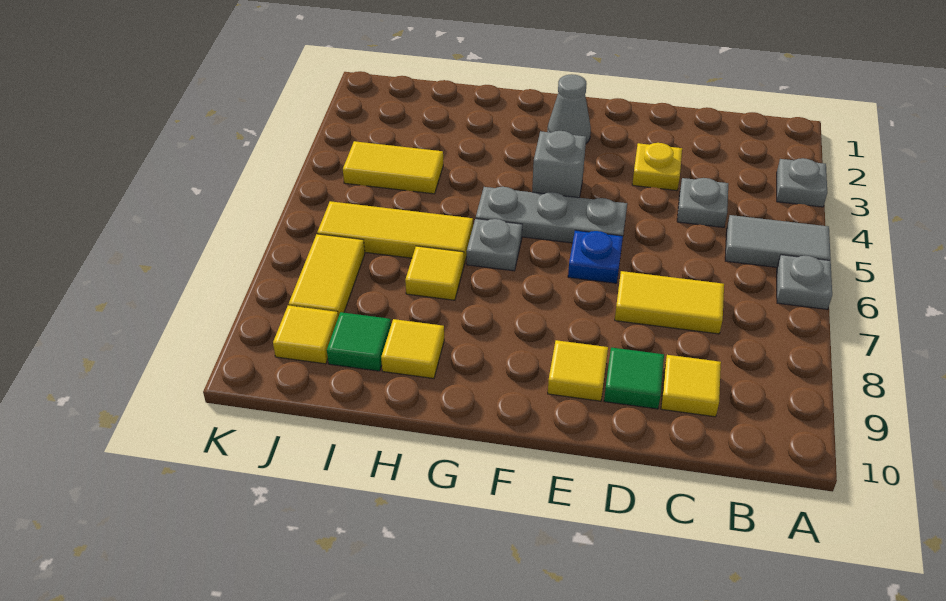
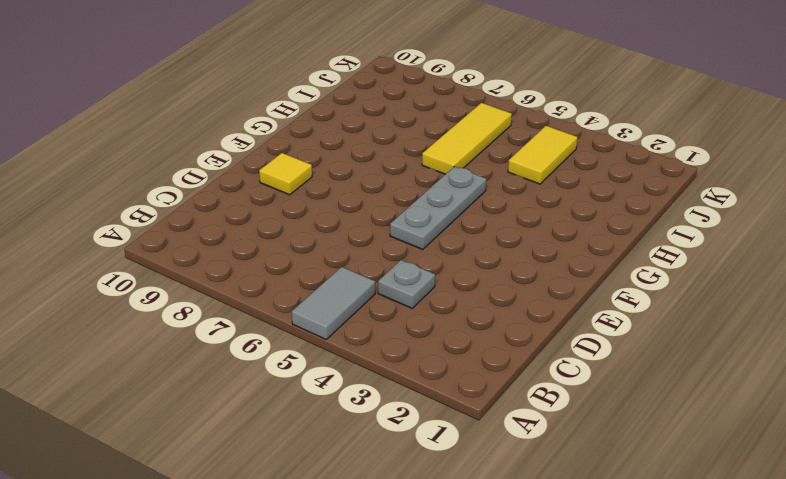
none -> grey 1x1 plate [777,158,827,207]
none -> grey 1x1 plate [777,255,832,309]
none -> yellow 1x2 tile [615,271,724,334]

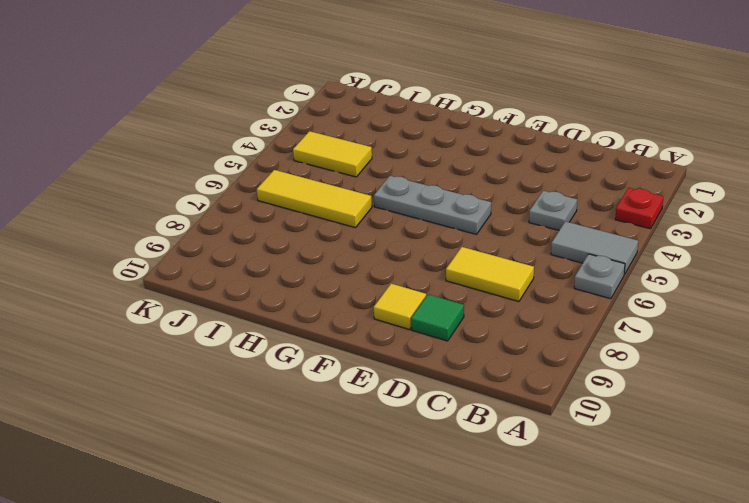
red 1x1 plate [615,188,663,229] -> grey 1x1 plate [777,158,827,207]
none -> yellow 1x1 tile [661,355,721,417]
none -> yellow 1x1 plate [632,143,682,190]
none -> blue 1x1 plate [568,230,623,283]

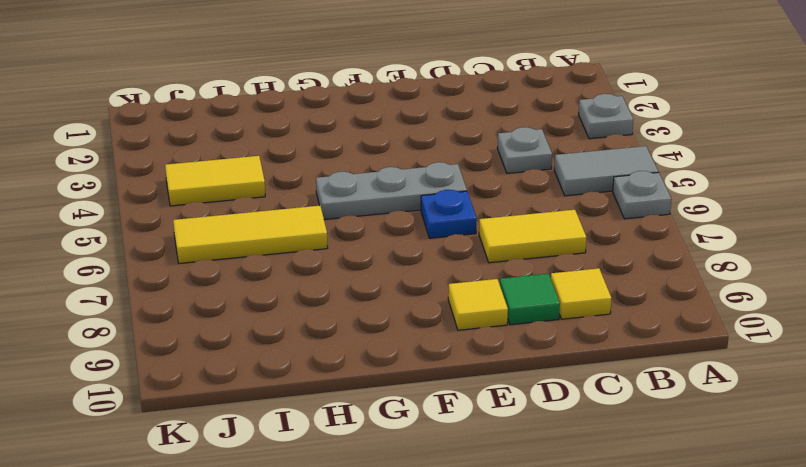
none -> yellow 1x1 plate [632,143,682,190]
none -> grey 1x1 cone [547,74,591,143]
none -> grey 1x1 brick [532,131,586,198]

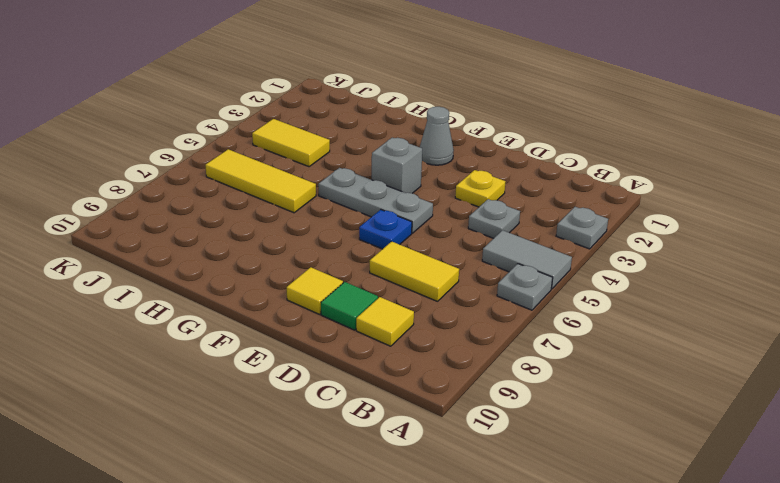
none -> grey 1x1 plate [467,219,522,271]
none -> yellow 1x1 tile [405,246,464,300]
none -> yellow 1x1 tile [381,319,444,378]

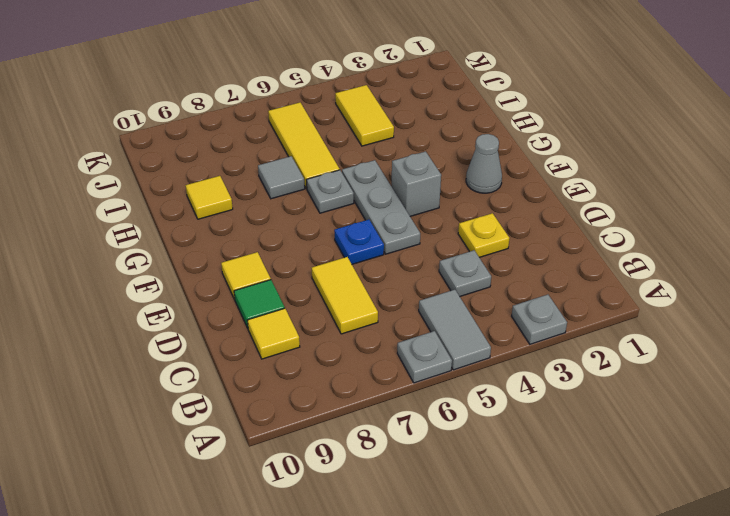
grey 1x1 tile [258,156,305,199] -> yellow 1x1 tile [405,246,464,300]
none -> green 1x1 tile [327,312,391,371]
none -> yellow 1x2 tile [289,234,365,316]
none -> yellow 1x1 tile [273,305,338,364]

